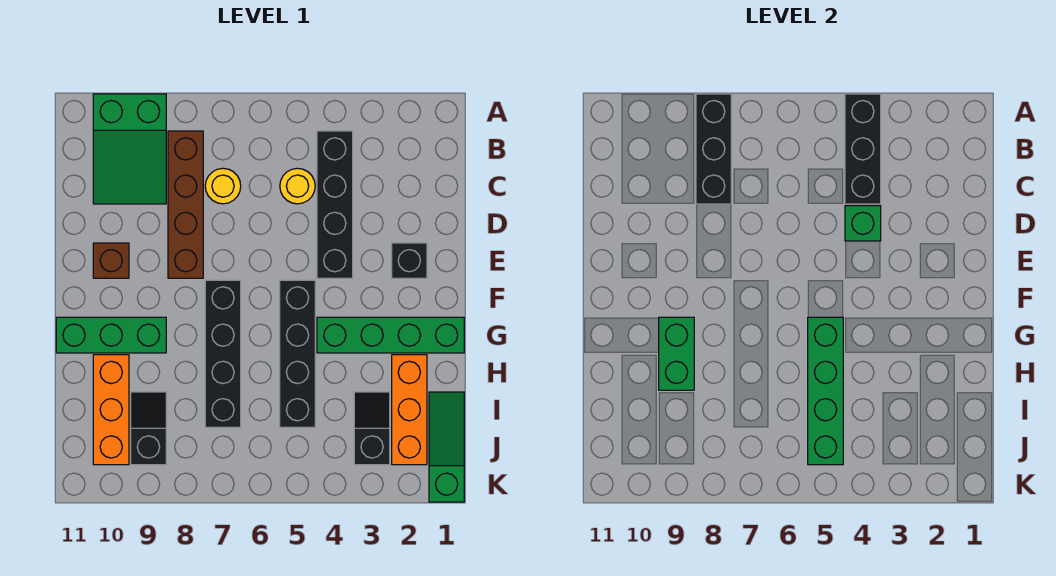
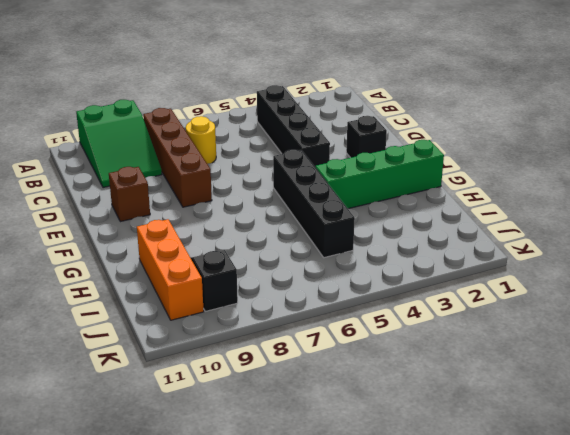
none -> yellow 1x1 round brick [280,168,315,204]
none -> black 1x4 brick [205,280,241,427]
none -> green 1x3 brick [56,317,166,353]

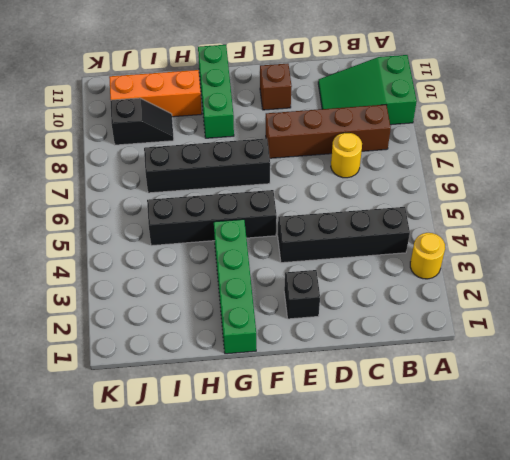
yellow 1x1 round brick [410,233,445,279] -> yellow 1x1 round brick moved to [280,168,315,204]
none -> orange 1x3 brick [392,355,427,465]
none -> green 1x3 slope [429,392,464,502]
none -> black 1x2 slope [354,392,390,465]

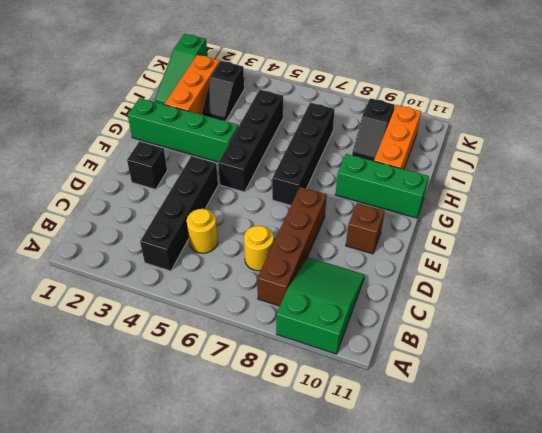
none -> black 1x3 brick [845,94,881,204]
none -> black 1x3 brick [696,94,731,204]
none -> green 1x1 brick [845,206,881,241]

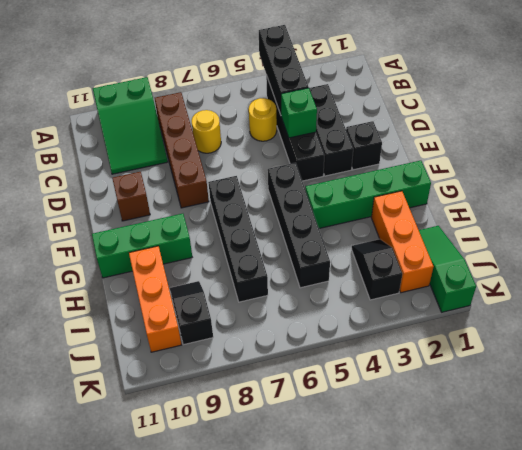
black 1x3 brick [309,84,353,176] -> black 1x3 brick moved to [696,94,731,204]
none -> green 1x4 brick [808,317,843,465]
none -> green 1x2 brick [659,317,694,390]

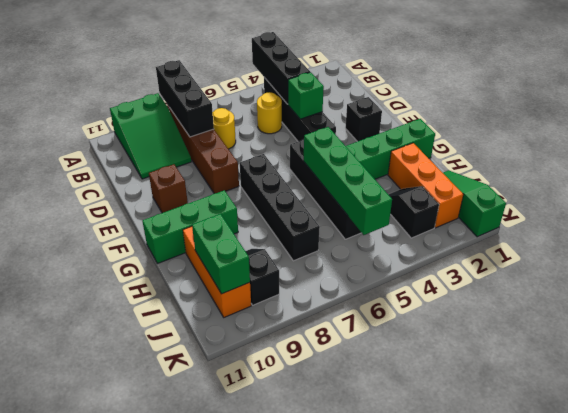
green 1x2 brick [192,214,250,294] -> green 1x2 brick moved to [659,317,694,390]

